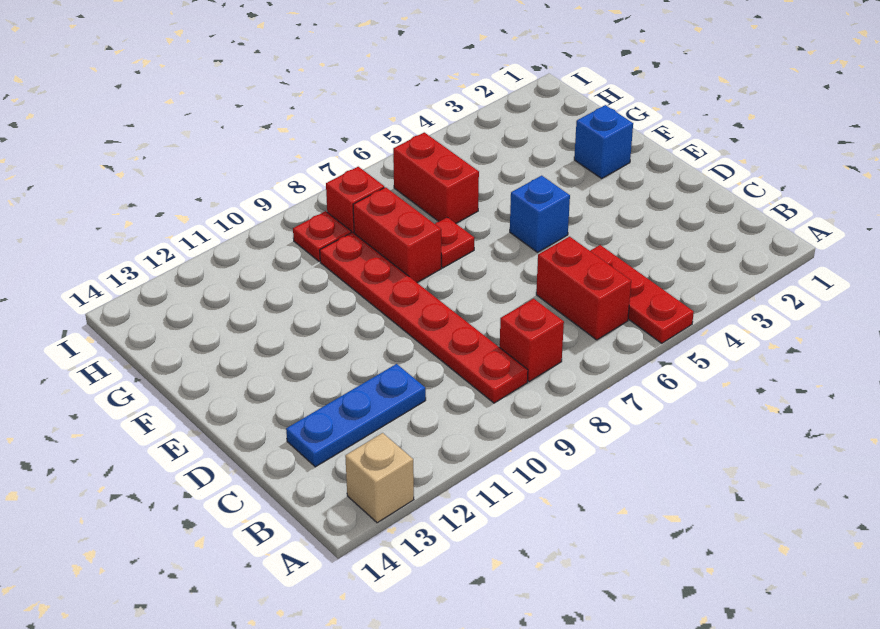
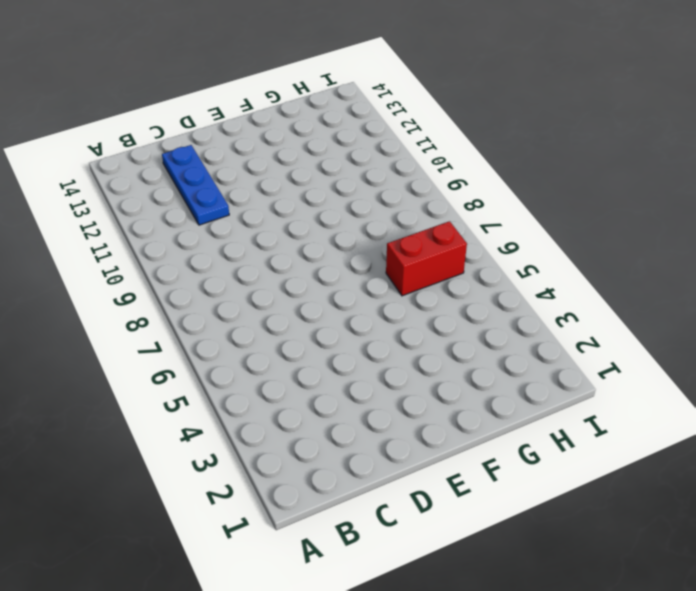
none -> red 1x3 plate [591,245,694,343]
none -> tan 1x1 brick [345,433,414,523]
none -> red 1x2 brick [536,237,631,340]

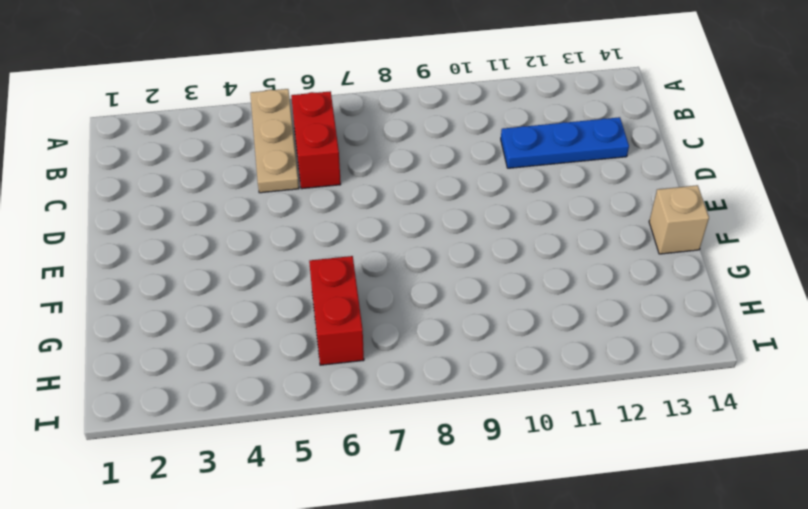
tan 1x3 plate [250,89,299,193] -> red 1x3 plate [591,245,694,343]
tan 1x1 brick [649,185,709,254] -> tan 1x1 brick moved to [345,433,414,523]
none -> red 1x1 brick [500,299,564,382]
none -> red 1x6 plate [320,232,528,403]
none -> blue 1x1 brick [510,176,570,252]

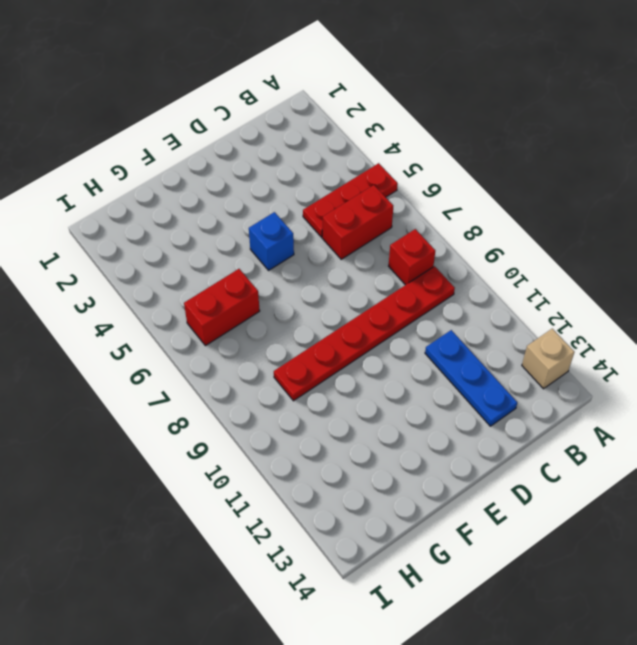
none -> blue 1x1 brick [574,105,633,178]
none -> red 1x1 plate [435,217,474,268]
none -> red 1x2 brick [353,187,441,282]

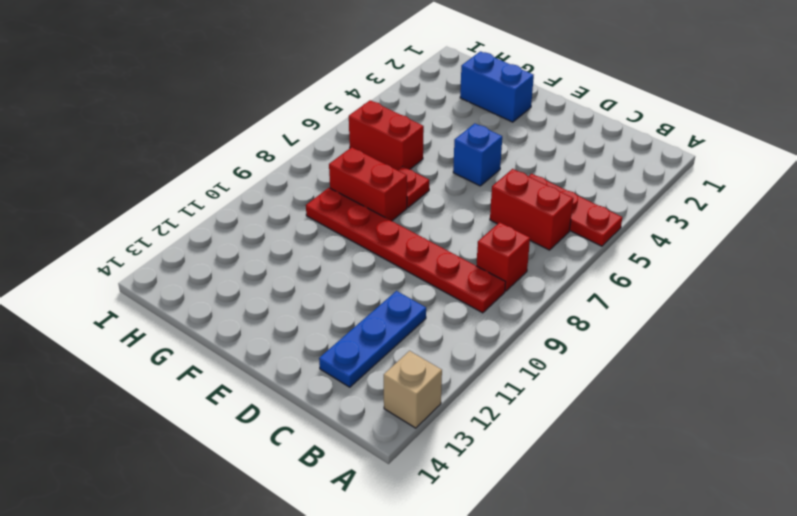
blue 1x2 brick [460,51,534,122] -> blue 1x1 brick [574,105,633,178]
none -> red 1x1 brick [326,167,384,233]
none -> red 1x1 plate [293,211,351,261]

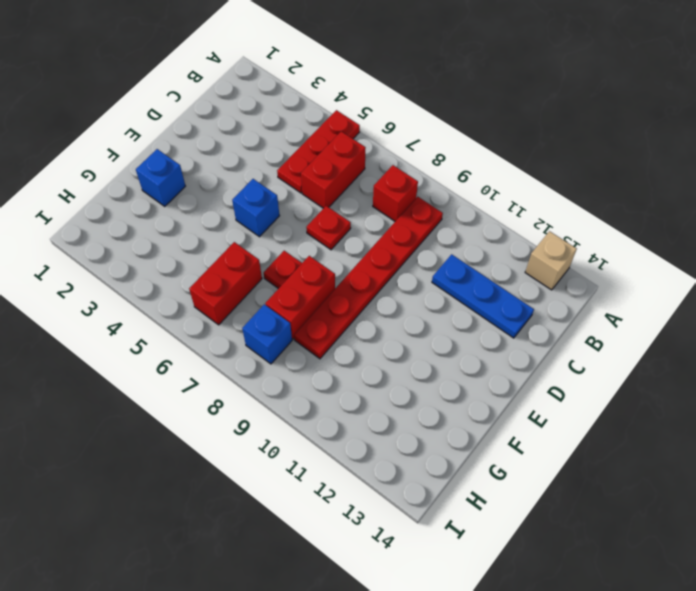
red 1x1 plate [306,206,351,250] -> red 1x1 plate moved to [293,211,351,261]
blue 1x1 brick [242,304,292,364] -> red 1x1 brick [326,167,384,233]

